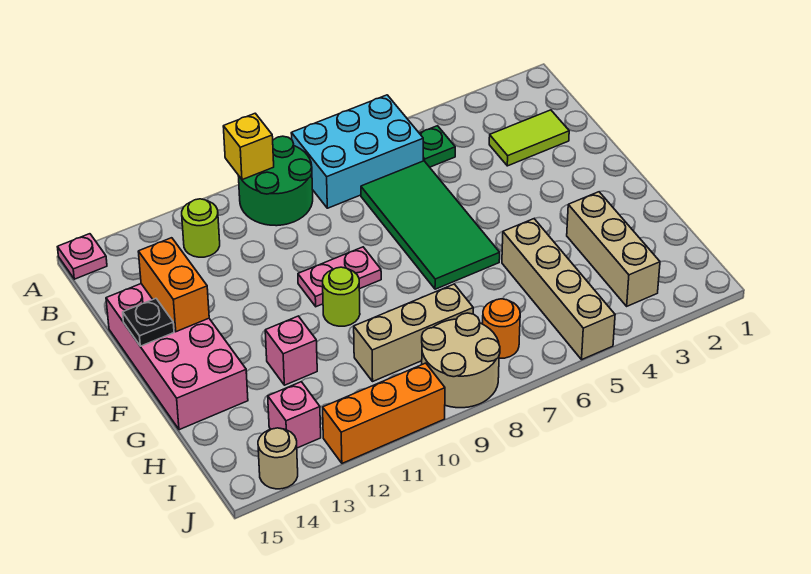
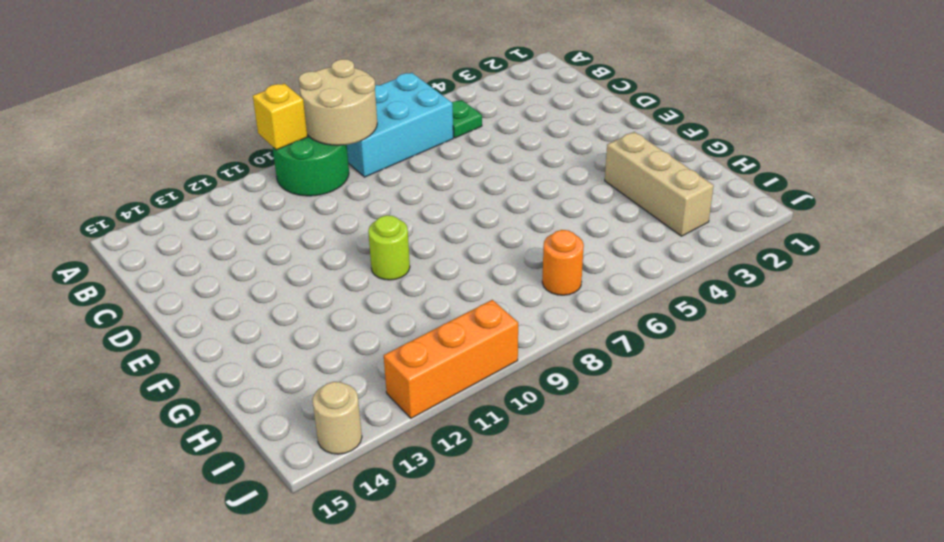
tan 2x2 round brick [299,59,377,145] -> tan 2x2 round brick moved to [422,313,500,408]
none -> pink 1x1 plate [58,234,107,279]
none -> lime 1x1 round brick [182,199,220,257]
none -> lime 1x2 tile [489,110,569,166]

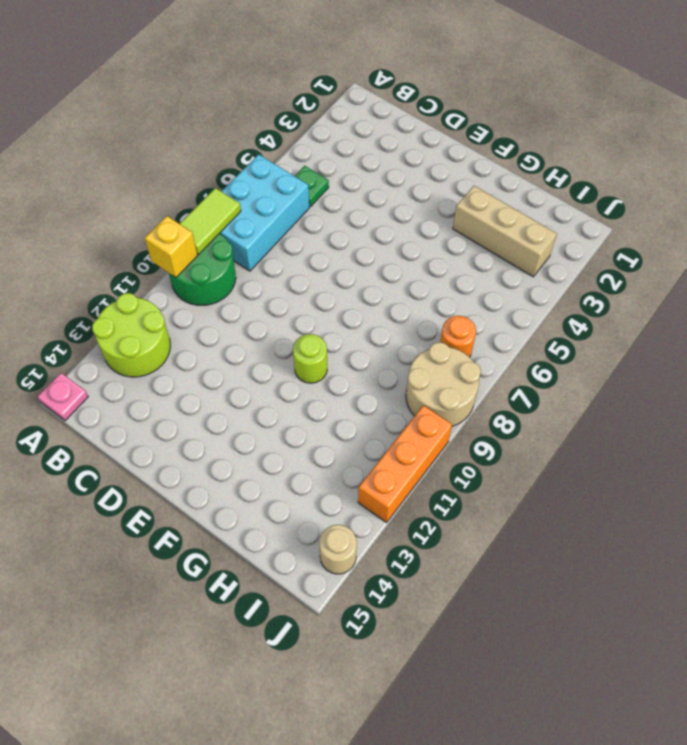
lime 1x2 tile [180,188,241,254] -> lime 1x2 tile moved to [489,110,569,166]
lime 2x2 round brick [92,293,170,377] -> lime 1x1 round brick [182,199,220,257]
none -> green 2x4 tile [361,161,500,289]
none -> pink 2x4 brick [106,284,248,430]
none -> pink 1x2 plate [298,247,381,307]

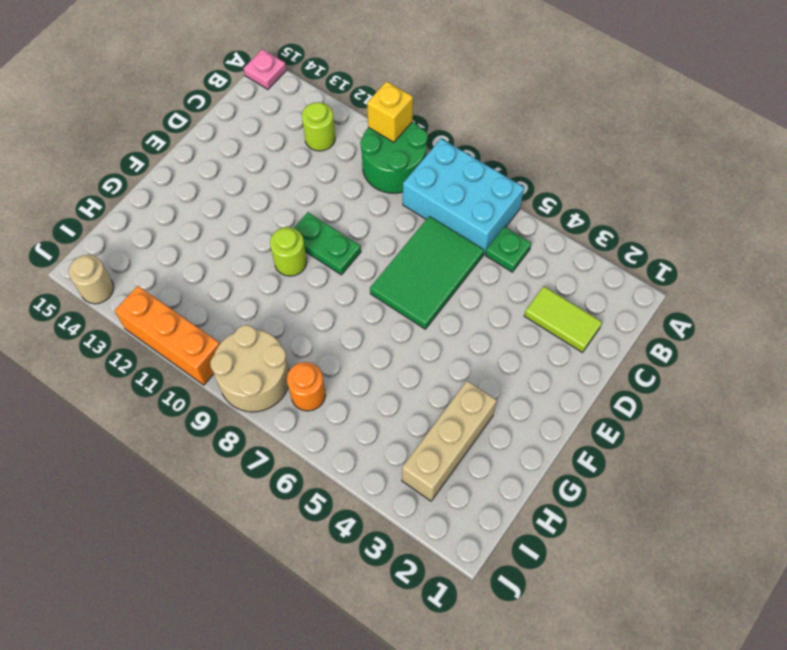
green 2x3 tile [370,216,484,329] -> green 2x4 tile [361,161,500,289]
green 1x2 plate [294,212,361,275] -> pink 1x2 plate [298,247,381,307]
none -> pink 2x4 brick [106,284,248,430]
none -> tan 1x4 brick [502,219,615,359]
none -> pink 1x1 brick [265,316,317,385]

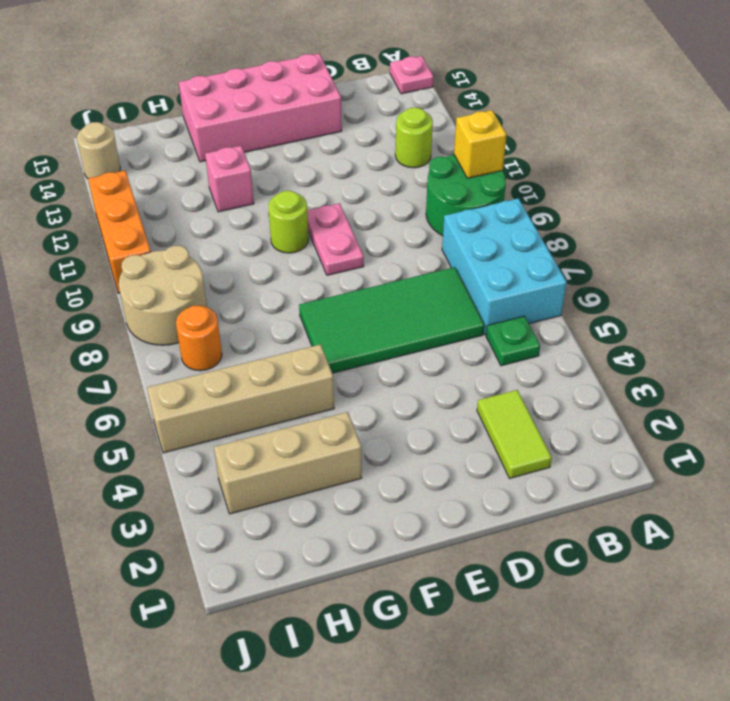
none -> tan 1x3 brick [354,284,473,381]
none -> pink 1x1 brick [268,382,321,448]
none -> orange 1x2 brick [138,238,209,332]

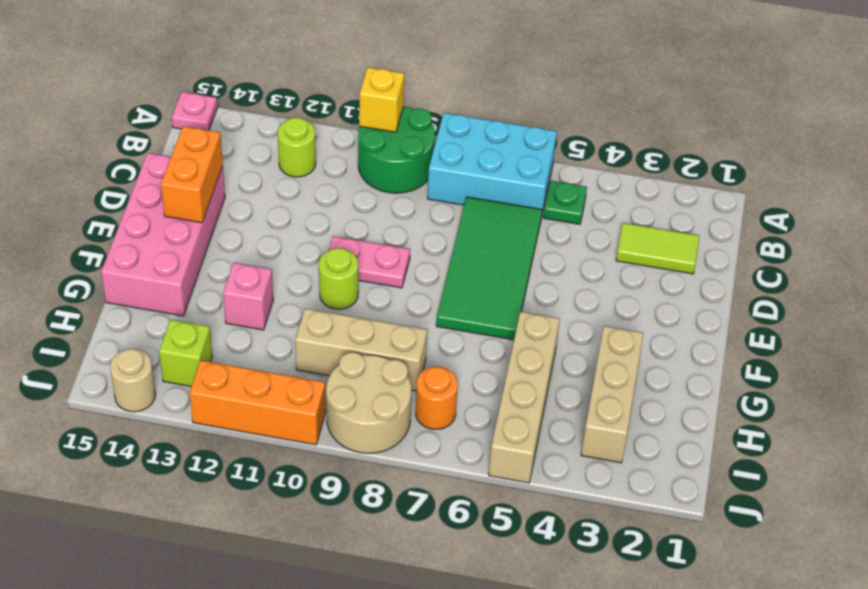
lime 1x1 brick [159,320,212,387] -> pink 1x1 brick [268,382,321,448]
none -> black 1x1 plate [123,298,174,346]

